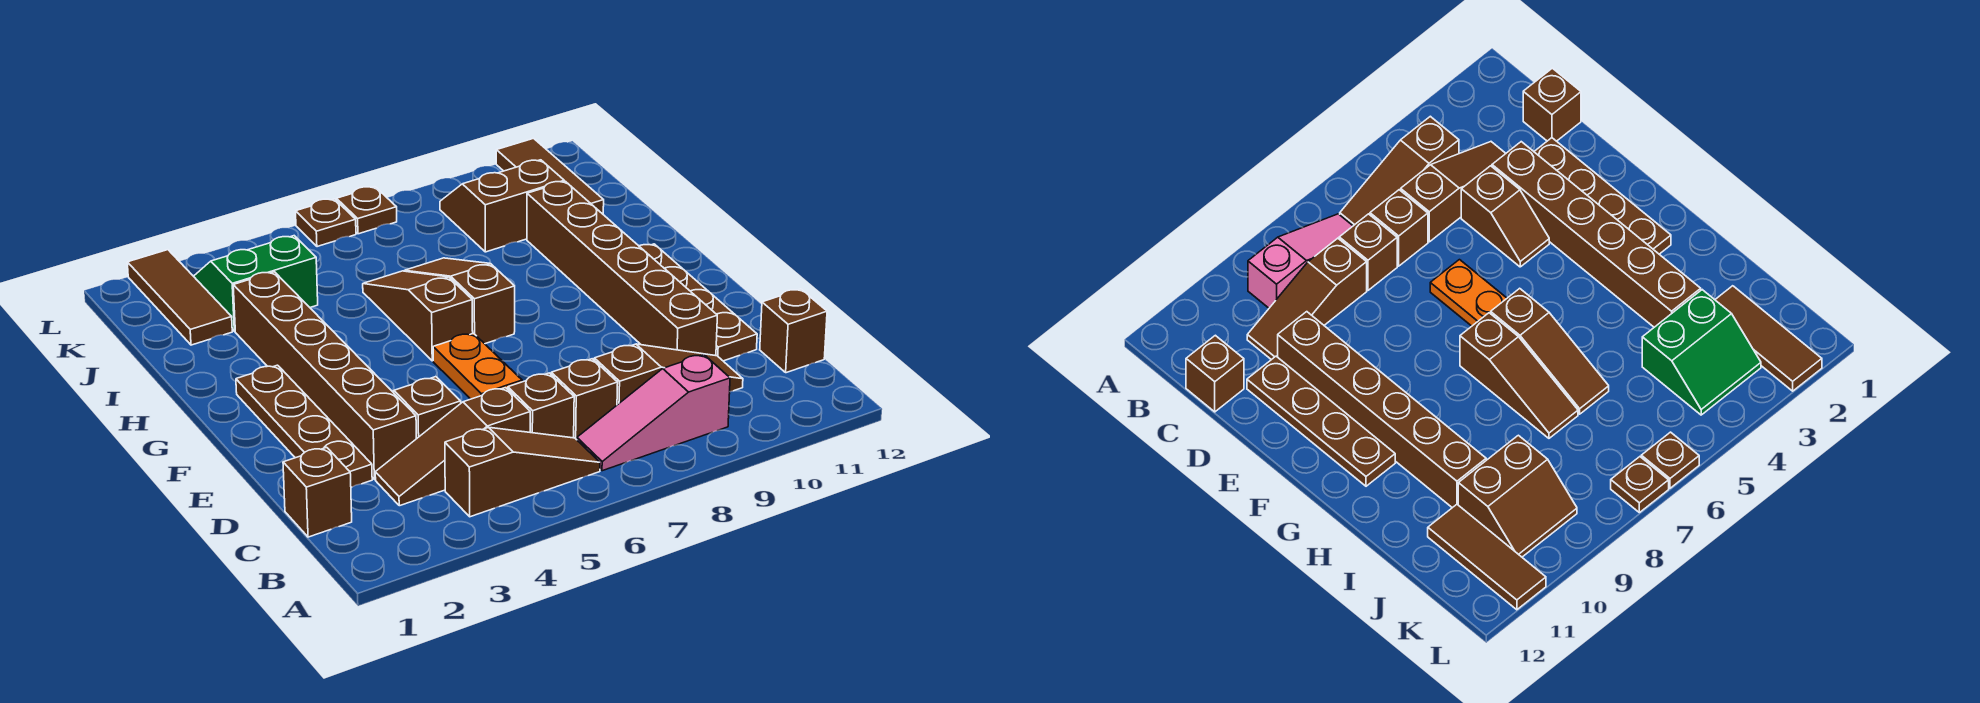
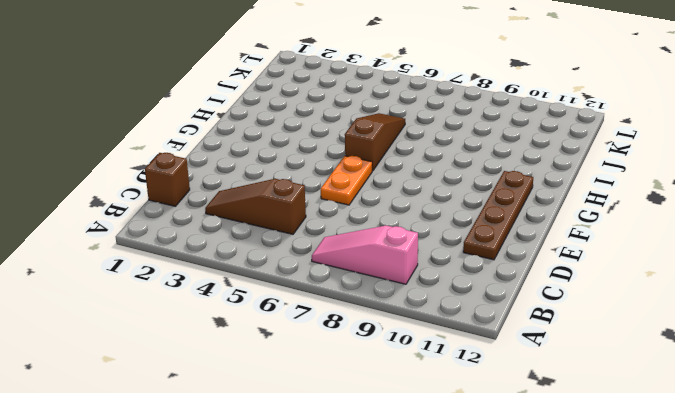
none -> brown 1x3 slope [445,427,600,517]
none -> brown 1x1 brick [508,373,574,438]
none -> brown 1x1 brick [551,359,618,440]

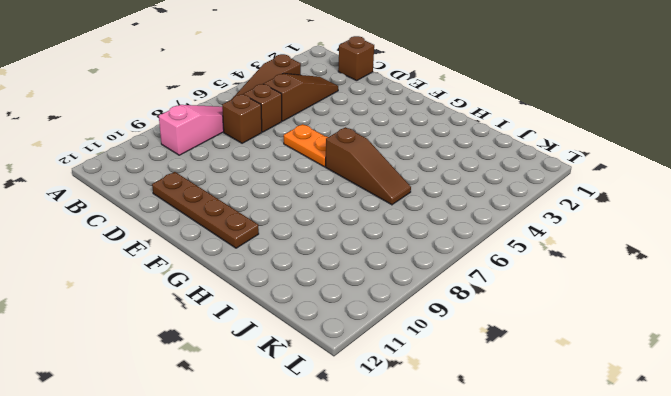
none -> brown 1x3 slope [594,344,743,405]
none -> brown 1x1 brick [760,289,827,373]
none -> brown 1x4 plate [236,365,372,487]

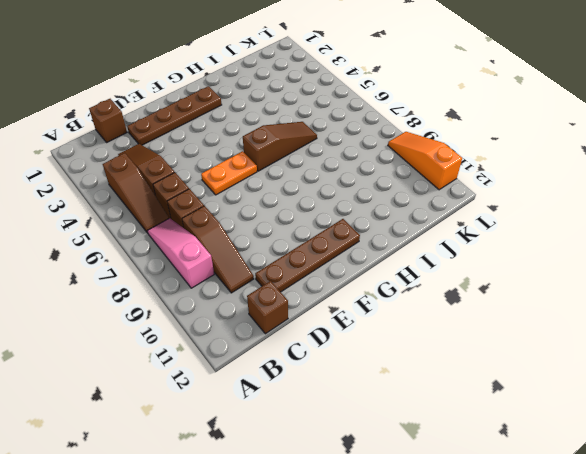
orange 1x3 slope [388,132,462,190] -> brown 1x3 tile [496,139,604,214]
none -> brown 1x6 brick [233,272,416,479]
none -> brown 1x2 slope [392,377,461,439]
none -> brown 1x6 brick [527,181,717,356]

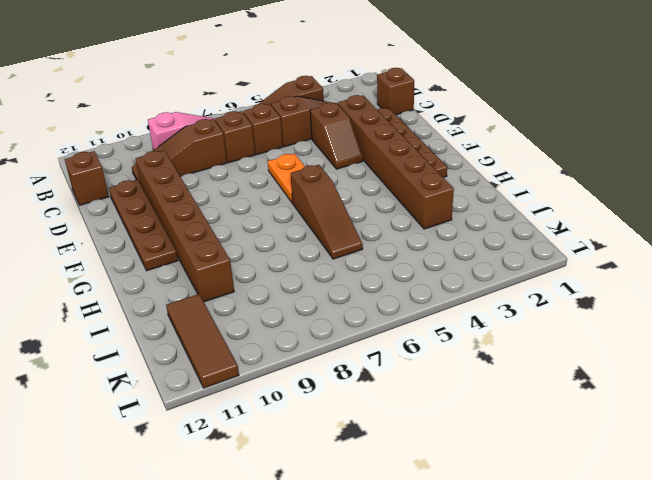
none -> brown 1x3 slope [405,258,515,344]
none -> brown 1x3 tile [127,250,232,345]
none -> green 2x2 slope [194,236,318,331]

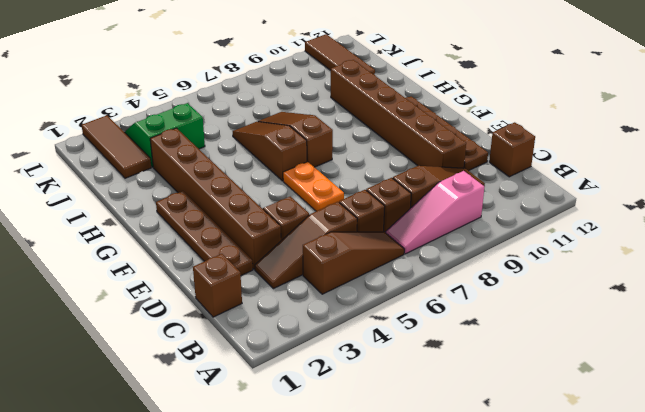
none -> brown 2x2 slope [440,160,564,252]
none -> brown 1x1 plate [296,199,356,247]
none -> brown 1x1 plate [337,187,397,234]

